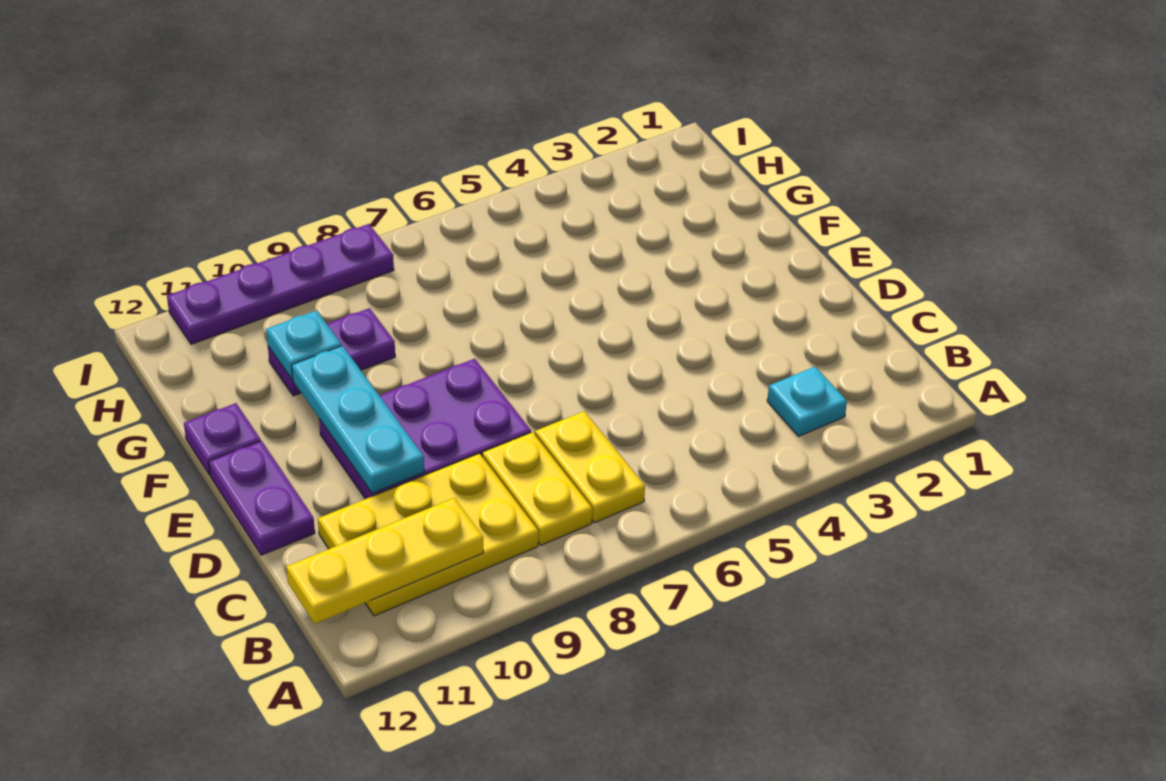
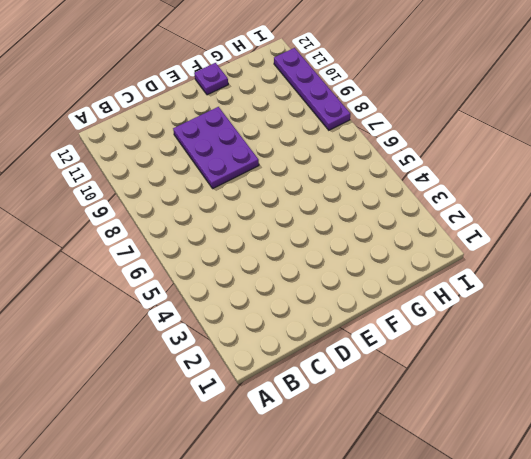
none -> cyan 1x1 plate [767,367,847,436]
none -> yellow 1x2 plate [535,411,645,523]
none -> yellow 1x2 plate [482,432,592,545]

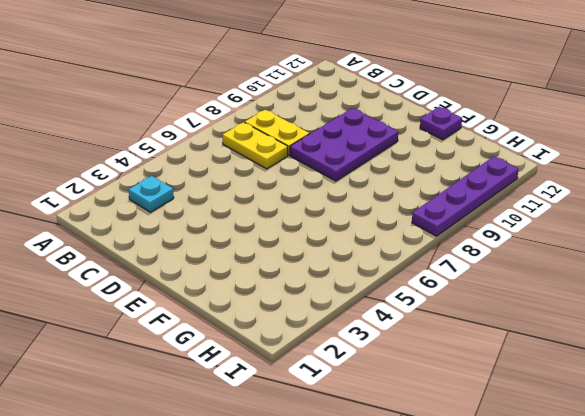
none -> yellow 2x3 plate [318,453,538,616]
none -> purple 1x2 plate [209,441,315,555]
none -> purple 1x2 plate [268,308,395,396]

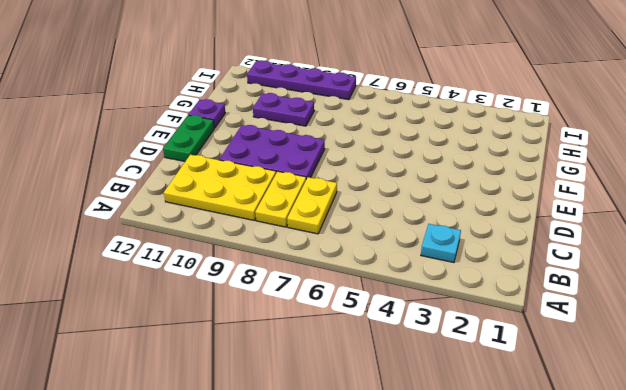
green 1x2 plate [163,115,214,161] -> purple 1x2 plate [209,441,315,555]
none -> yellow 1x3 plate [286,498,483,624]
none -> cyan 1x3 plate [292,346,424,493]
none -> cyan 1x1 plate [266,310,341,379]

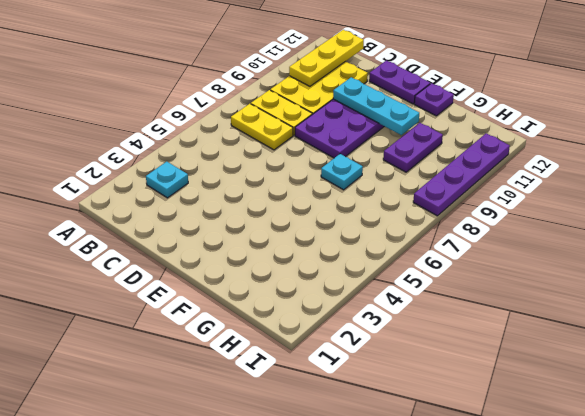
cyan 1x1 plate [321,154,363,190] -> cyan 1x1 plate moved to [266,310,341,379]

